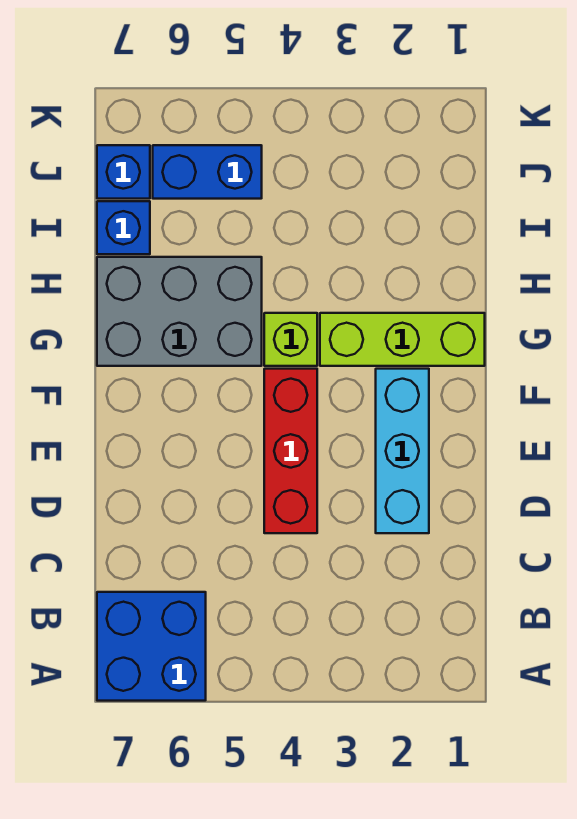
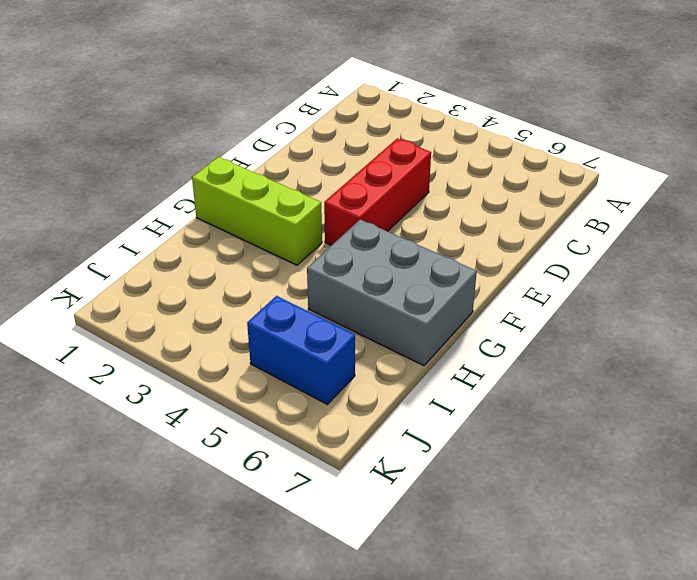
none -> blue 2x2 brick [97,592,206,701]
none -> cyan 1x3 brick [376,369,429,533]

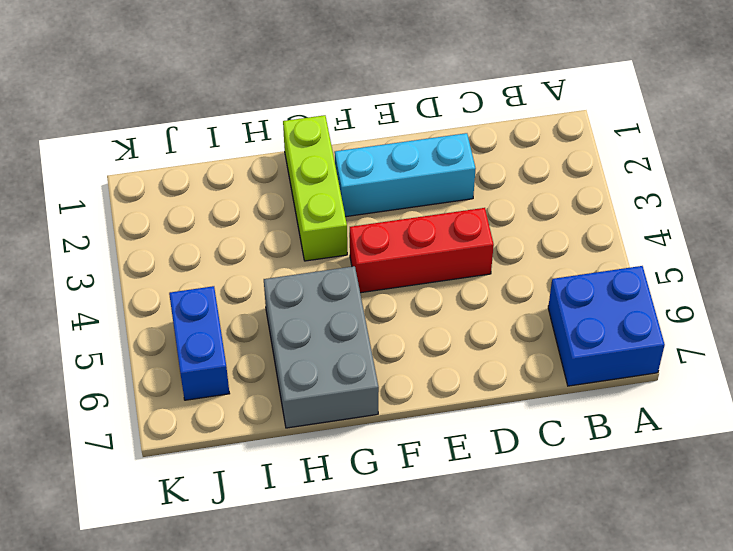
none -> lime 1x1 brick [264,313,317,366]
none -> blue 1x1 brick [97,201,150,254]

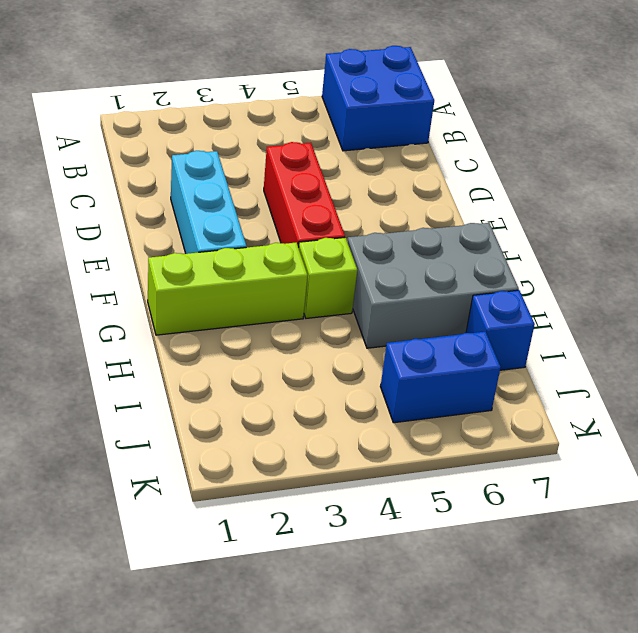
none -> blue 1x1 brick [97,145,150,199]

